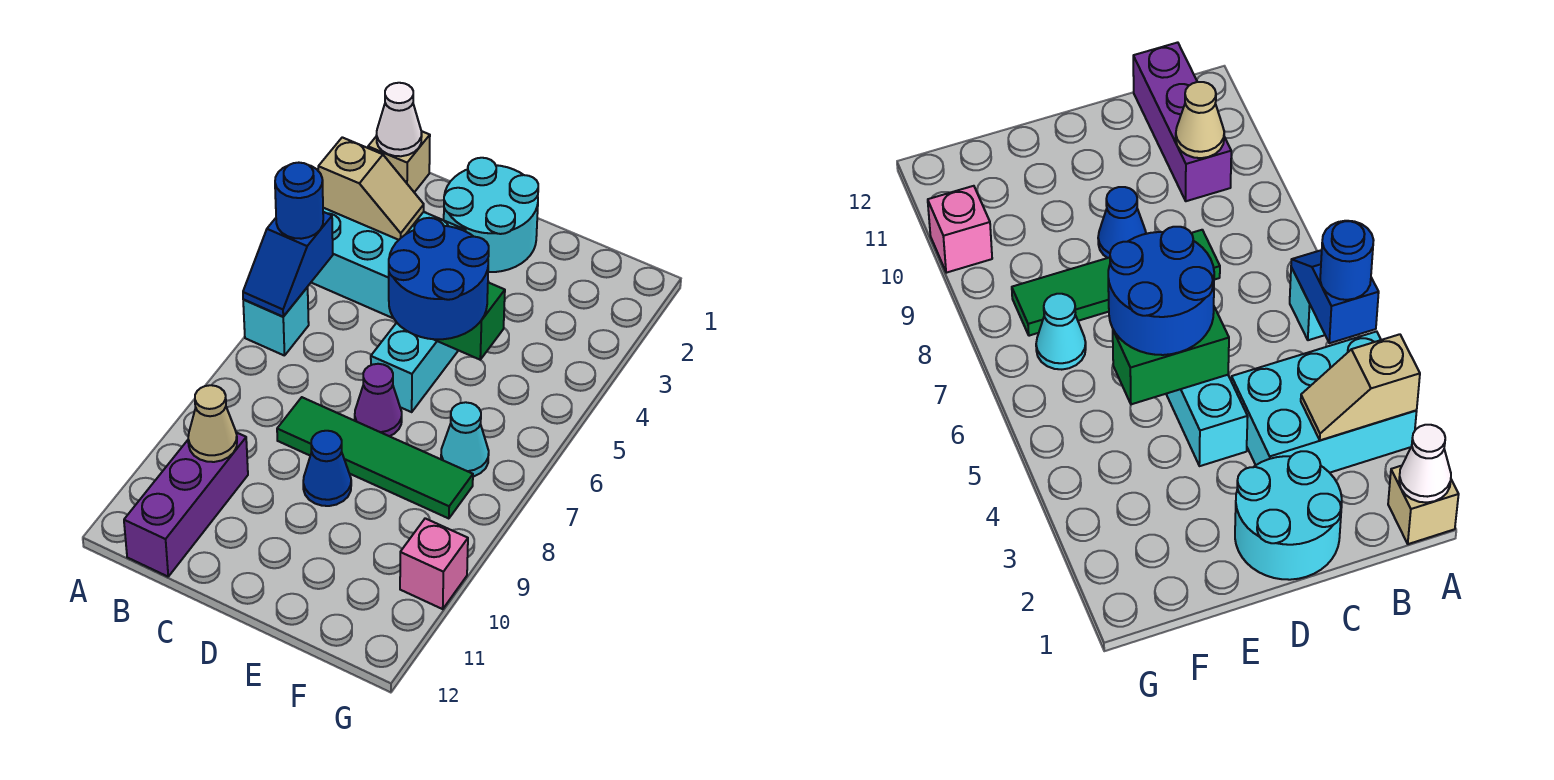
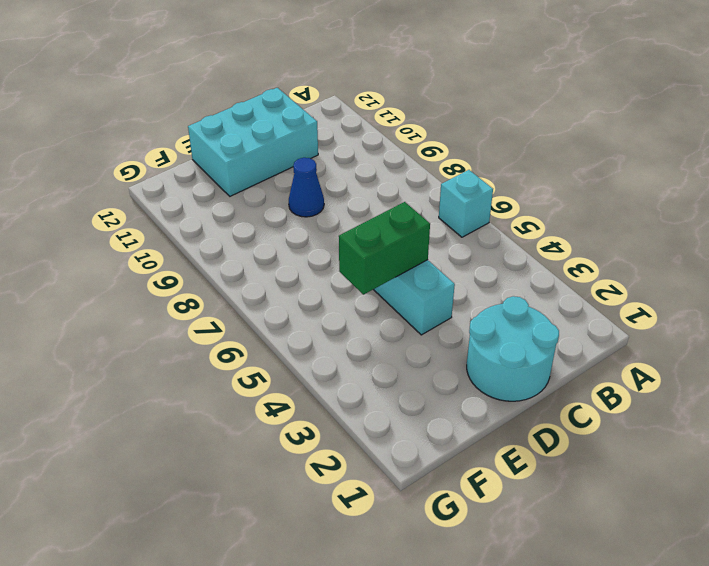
cyan 2x3 brick [188,88,318,196] -> cyan 2x3 brick moved to [311,208,466,318]
none -> tan 1x1 brick [368,131,430,192]
none -> purple 1x3 brick [124,432,248,577]
none -> green 1x4 tile [277,397,473,519]

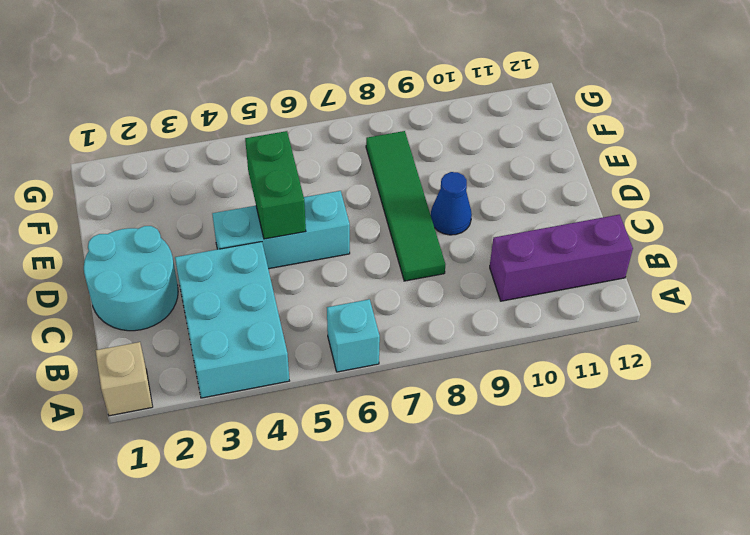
none -> purple 1x1 cone [355,364,402,436]
none -> cyan 1x1 cone [441,402,489,476]
none -> pink 1x1 brick [400,518,468,609]

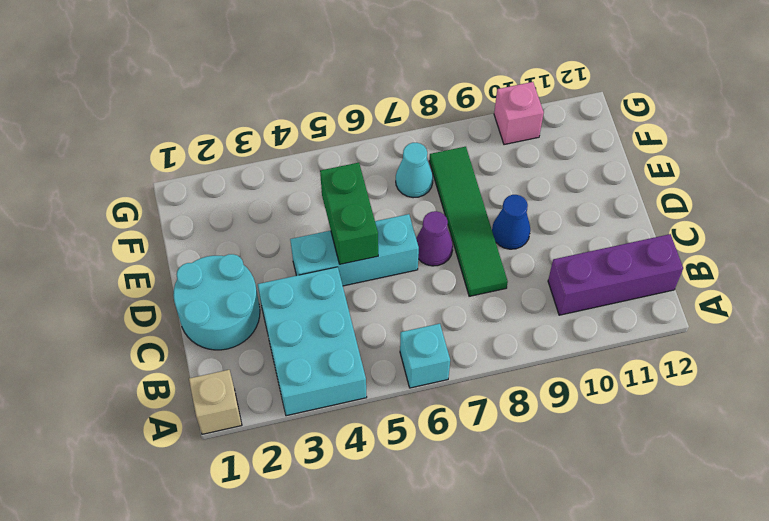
none -> white 1x1 cone [376,83,422,156]
none -> tan 1x2 slope [318,137,424,240]
none -> blue 1x2 slope [243,212,333,317]

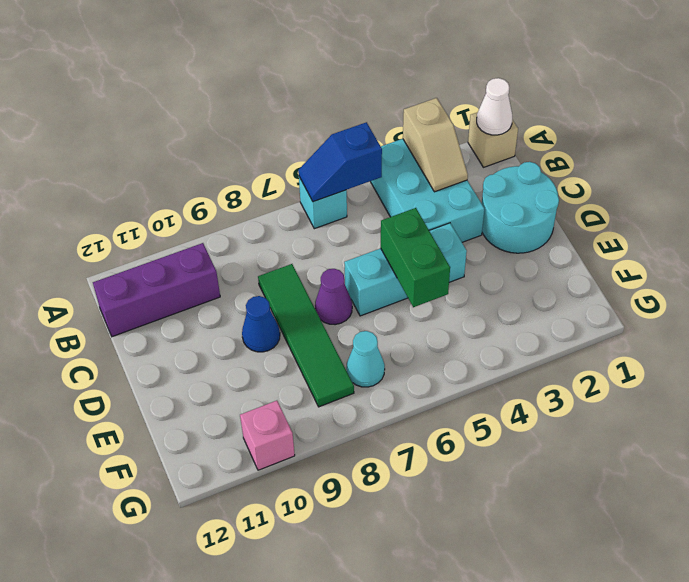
none -> tan 1x1 cone [188,385,237,462]
none -> blue 1x1 round brick [275,163,323,239]
none -> blue 2x2 round brick [389,218,489,339]

